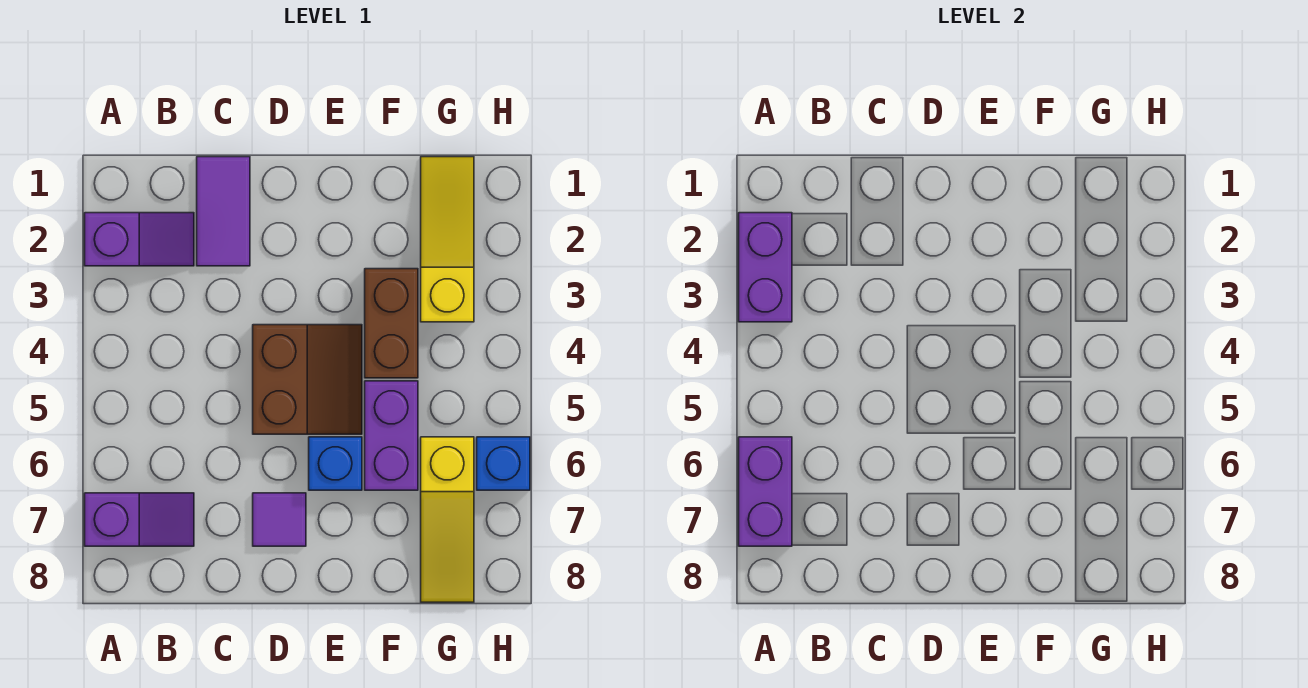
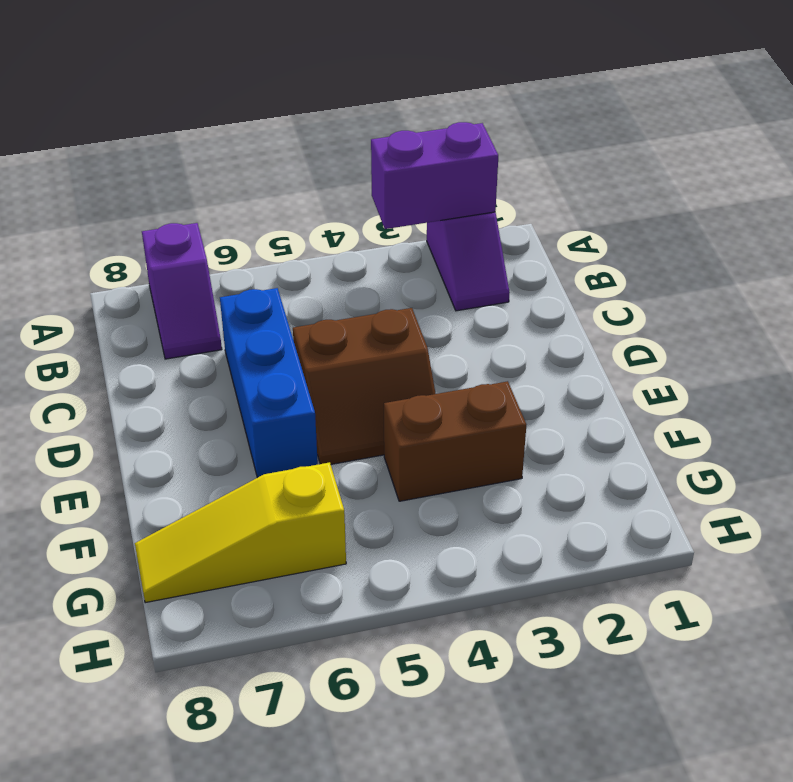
blue 1x3 brick [220,288,318,478] -> blue 1x1 brick [309,437,362,490]
none -> purple 1x2 tile [197,157,250,266]
none -> purple 1x1 tile [253,493,306,546]
none -> purple 1x2 brick [365,381,418,490]

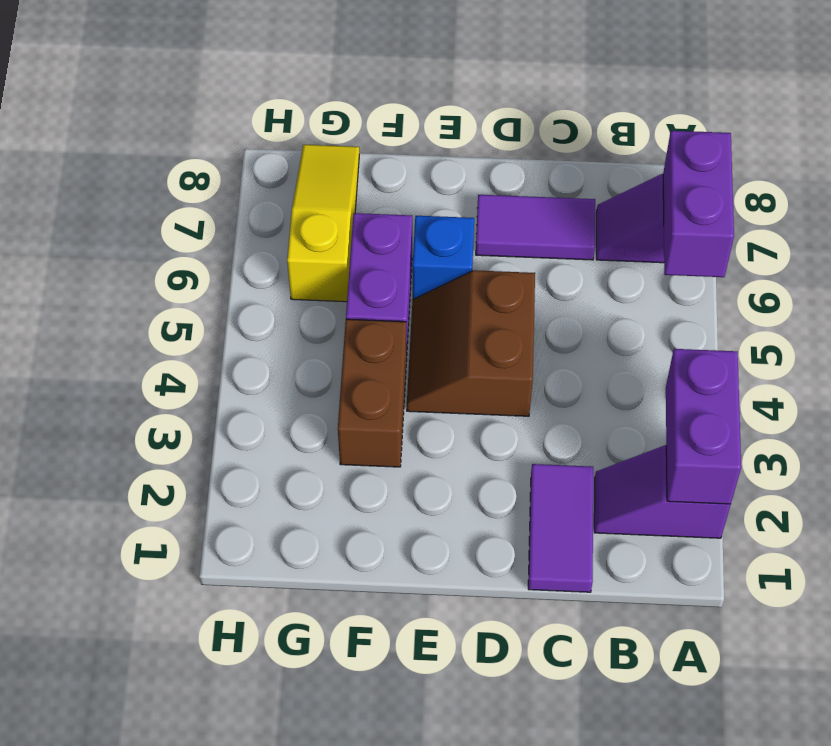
purple 1x2 tile [476,195,595,260] -> purple 1x1 tile [253,493,306,546]
none -> yellow 1x3 slope [421,157,474,322]
none -> blue 1x1 brick [477,437,530,490]

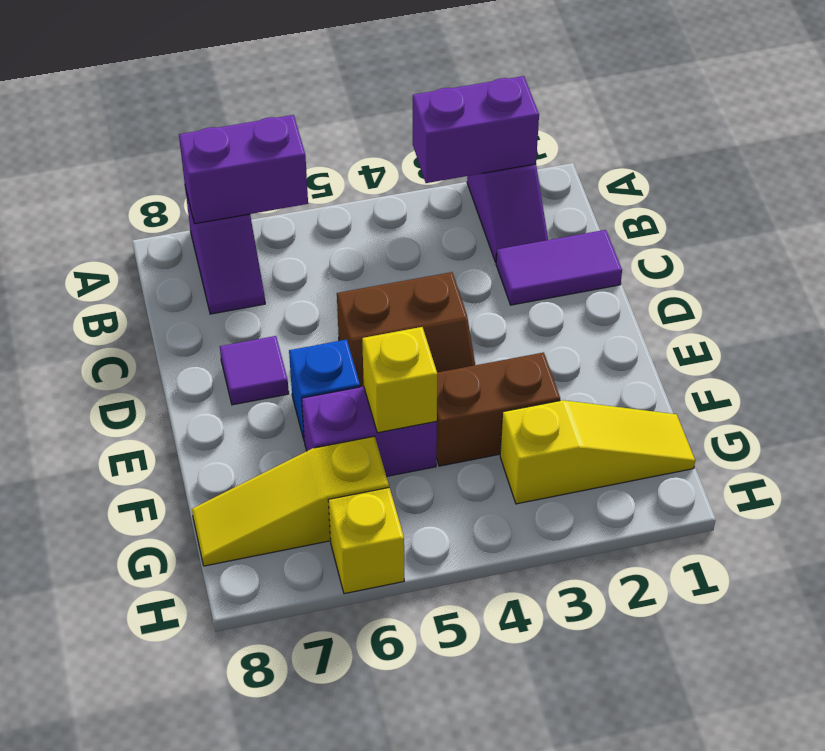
yellow 1x1 brick [362,327,438,433] -> none
yellow 1x1 brick [328,488,404,594] -> blue 1x1 brick [477,437,530,490]

